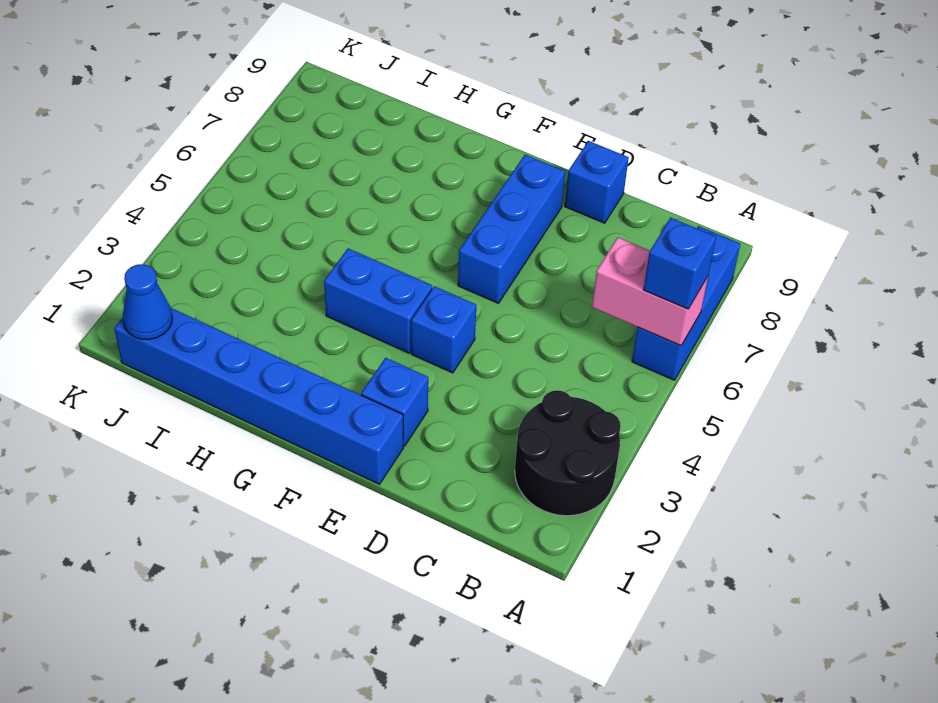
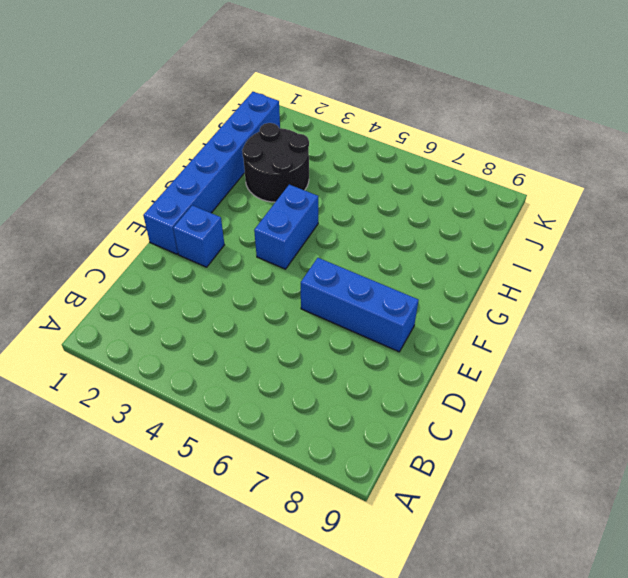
black 2x2 round brick [242,123,309,202] -> black 2x2 round brick moved to [515,390,621,516]
none -> blue 1x3 brick [632,226,740,380]
none -> blue 1x1 brick [565,141,629,223]

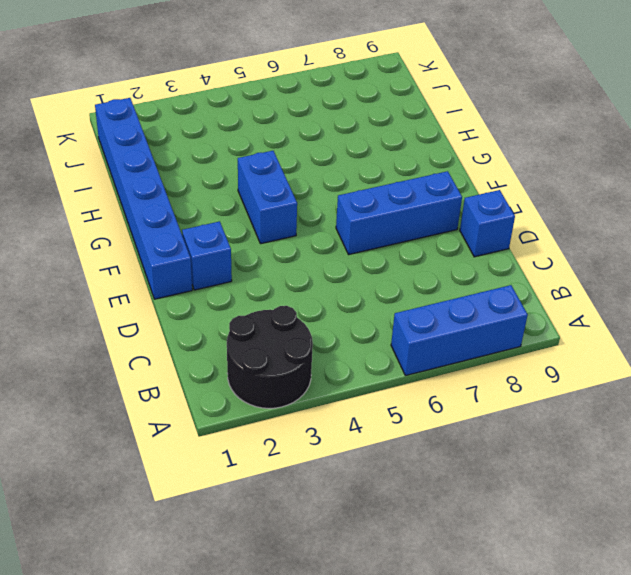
none -> blue 1x1 brick [411,286,476,373]
none -> pink 1x2 brick [592,238,708,345]

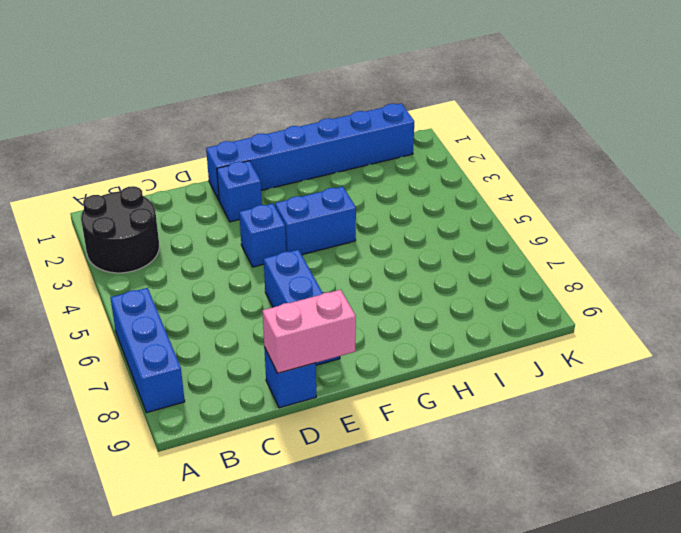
pink 1x2 brick [263,290,356,373] -> pink 1x2 brick moved to [592,238,708,345]
none -> blue 1x1 cone [123,264,172,339]
none -> blue 1x1 brick [643,218,716,309]

